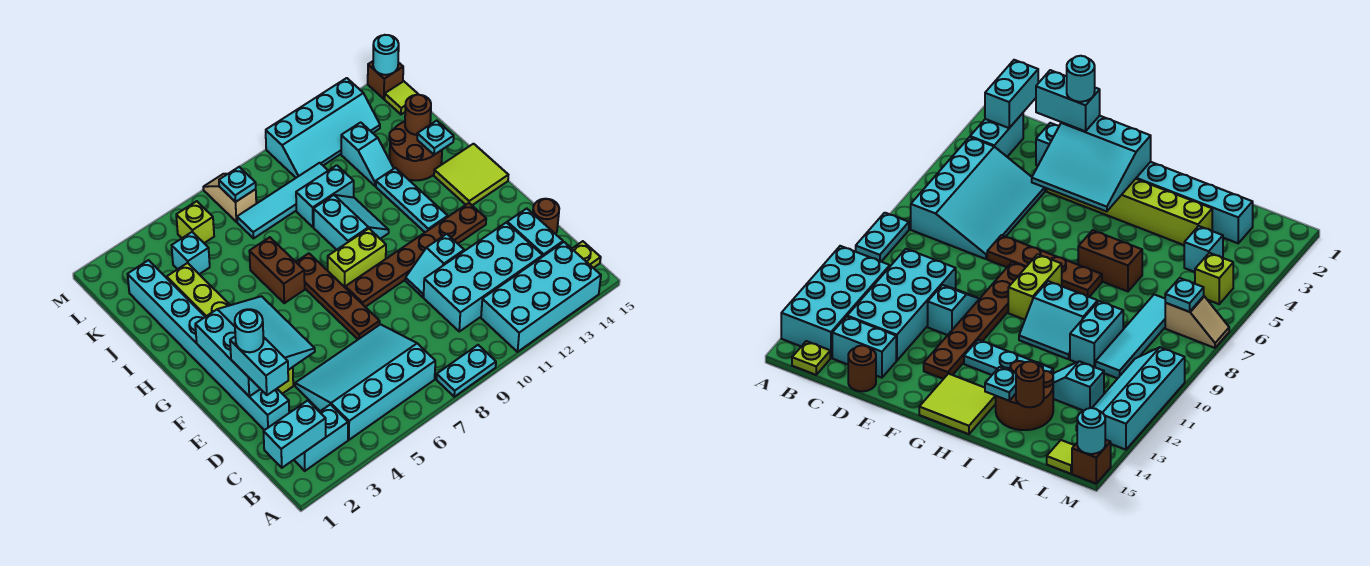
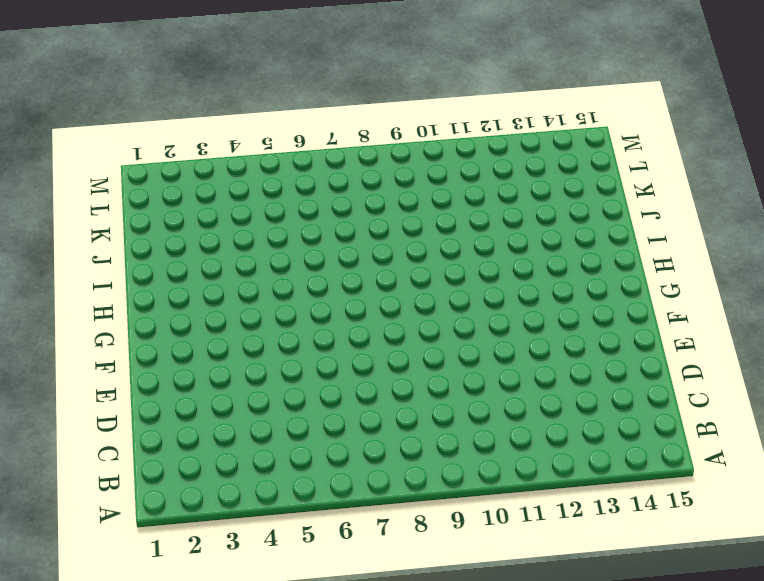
none -> cyan 1x2 plate [437,345,496,397]
none -> cyan 2x4 brick [481,242,601,352]
none -> cyan 1x2 brick [294,404,348,471]
none -> cyan 3x4 slope [295,324,435,440]

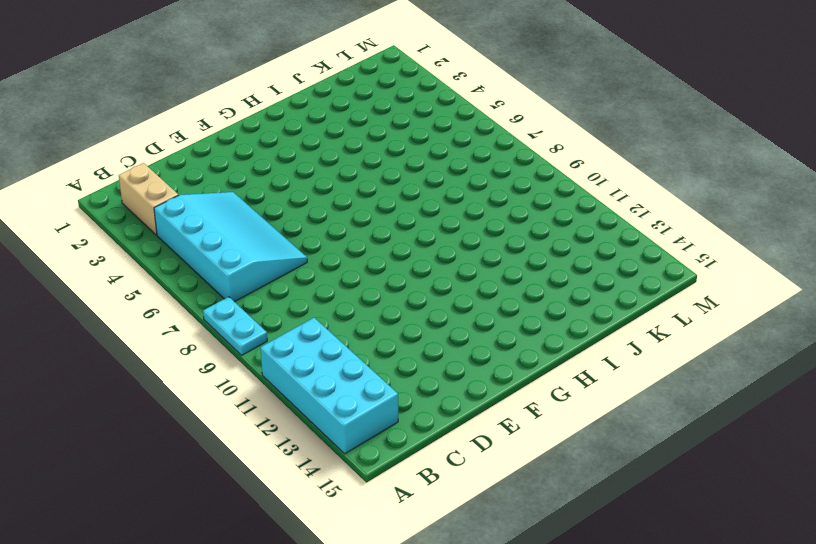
tan 1x2 brick [119,163,179,235] -> cyan 1x2 brick [294,404,348,471]
none -> lime 1x1 plate [572,241,601,268]
none -> cyan 2x4 brick [424,222,543,331]
none -> cyan 1x2 brick [507,209,563,256]
none -> cyan 1x8 brick [128,260,289,430]

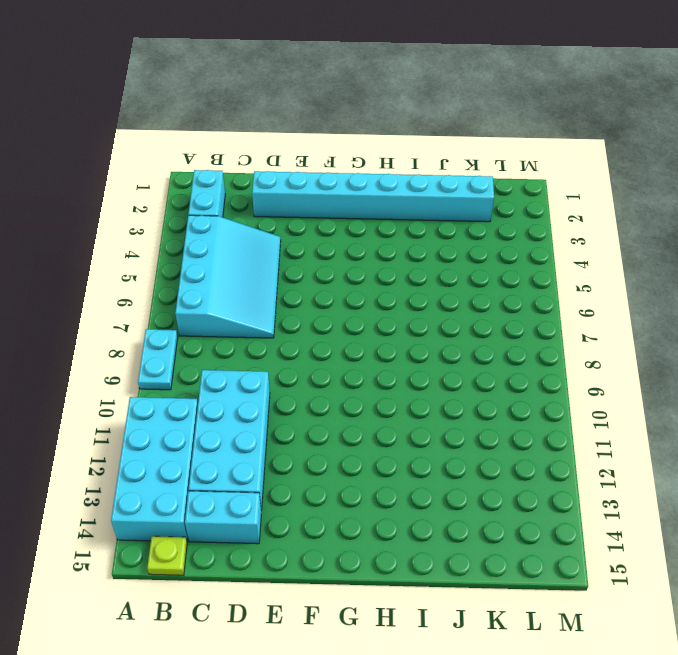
none -> brown 1x1 round brick [533,199,559,234]
none -> lime 1x6 brick [167,263,293,394]
none -> brown 1x4 plate [296,253,380,339]
none -> cyan 1x2 slope [405,234,464,297]

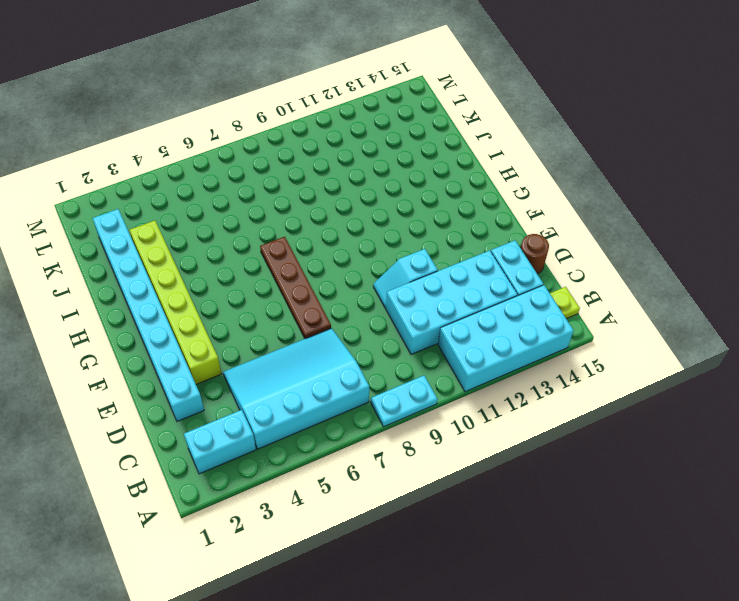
none -> brown 1x6 plate [345,203,486,307]
none -> lime 1x2 brick [328,229,386,287]
none -> cyan 1x3 plate [376,168,448,232]
none -> lime 2x2 tile [434,144,508,205]

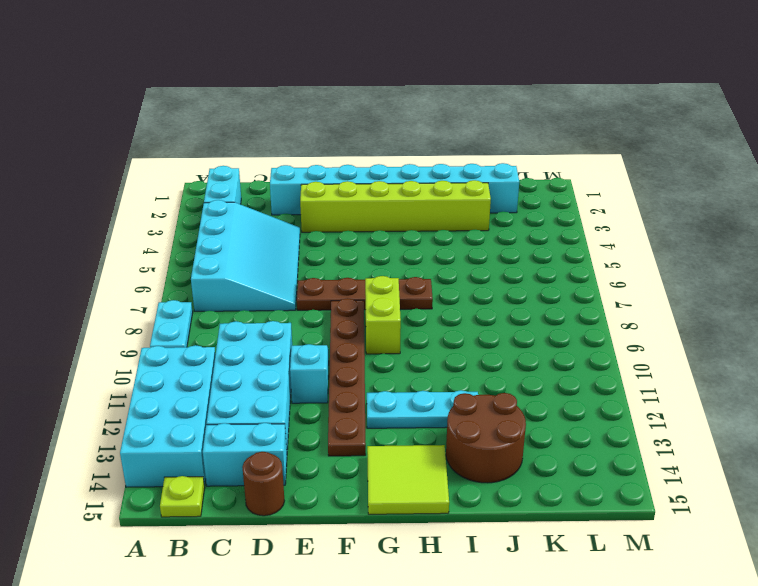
none -> brown 1x2 brick [249,237,305,303]
none -> cyan 2x2 slope [314,195,389,250]
none -> cyan 1x2 brick [296,165,354,227]
none -> cyan 1x2 slope [341,122,394,186]

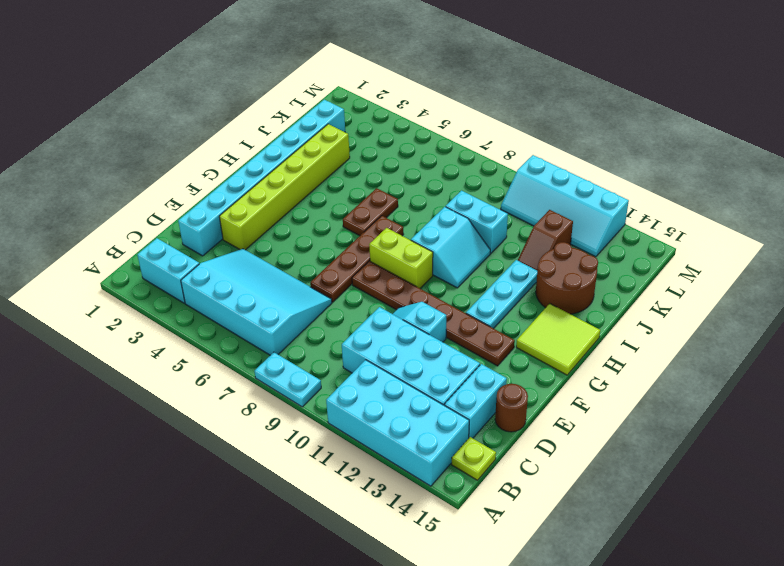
brown 1x2 plate [343,188,398,236] -> brown 1x2 brick [249,237,305,303]
brown 1x2 slope [518,210,573,270] -> cyan 1x2 slope [341,122,394,186]
none -> cyan 1x1 brick [172,232,210,274]
none -> cyan 1x4 tile [237,163,328,238]
none -> lime 1x1 brick [176,201,214,243]
none -> tan 1x2 slope [203,174,256,222]

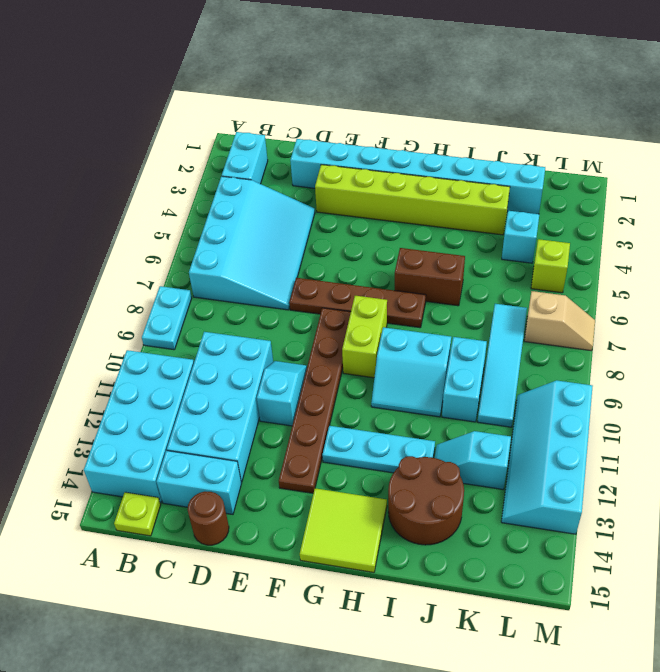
none -> lime 1x1 tile [385,81,419,114]
none -> brown 1x1 brick [368,61,403,99]
none -> cyan 1x2 brick [263,401,326,468]
none -> cyan 3x3 slope [195,296,315,396]

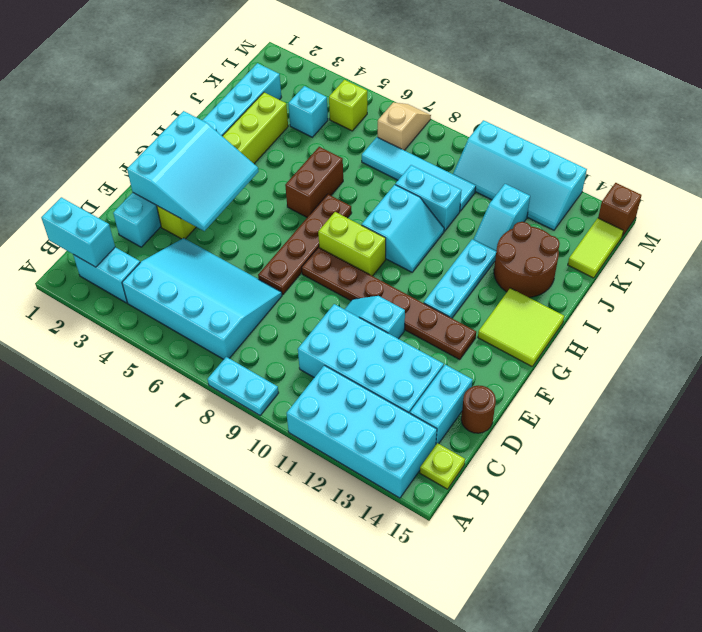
lime 1x2 tile [568,218,623,278] -> lime 1x1 tile [385,81,419,114]
none -> cyan 1x1 plate [417,121,454,155]
none -> brown 1x1 round brick [405,95,431,135]
none -> cyan 1x1 plate [219,167,256,202]
none -> cyan 1x1 round brick [373,35,399,75]

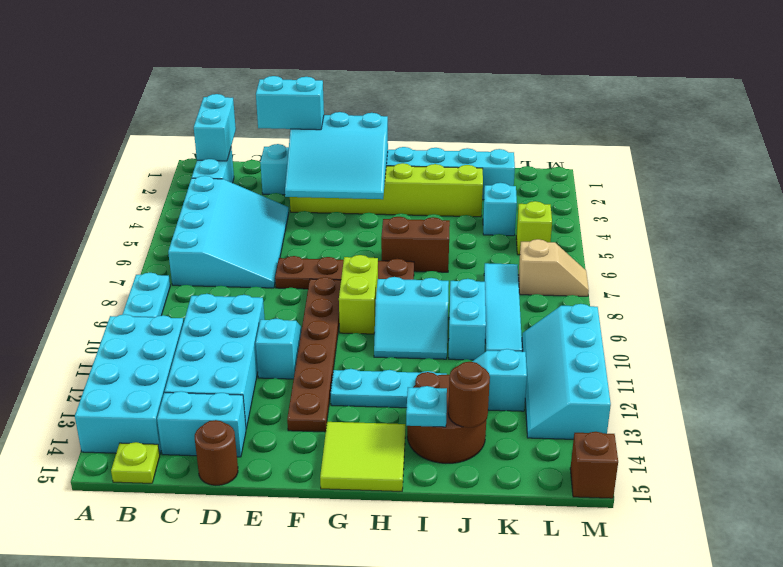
none -> lime 1x1 tile [385,81,419,114]
none -> cyan 1x1 plate [219,167,256,202]
none -> cyan 1x1 round brick [373,35,399,75]
none -> cyan 1x1 round brick [235,309,264,352]

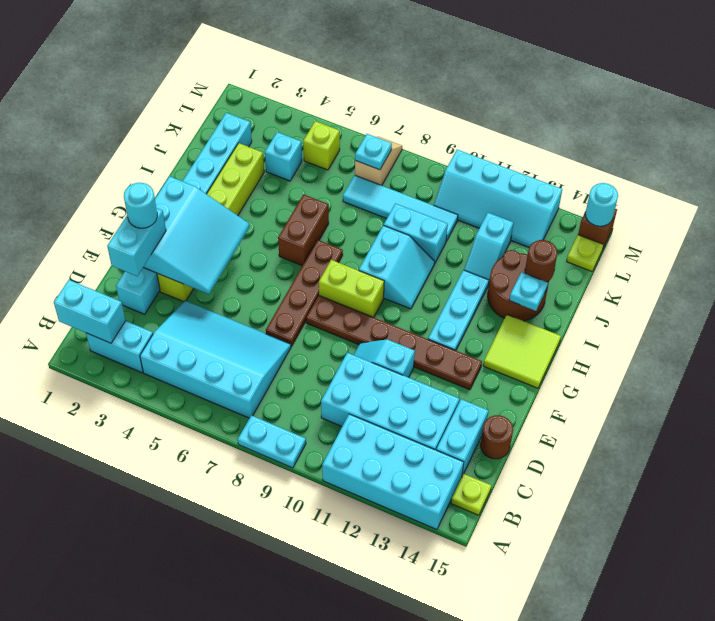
lime 1x1 plate [567,235,604,271] -> lime 1x1 tile [385,81,419,114]

